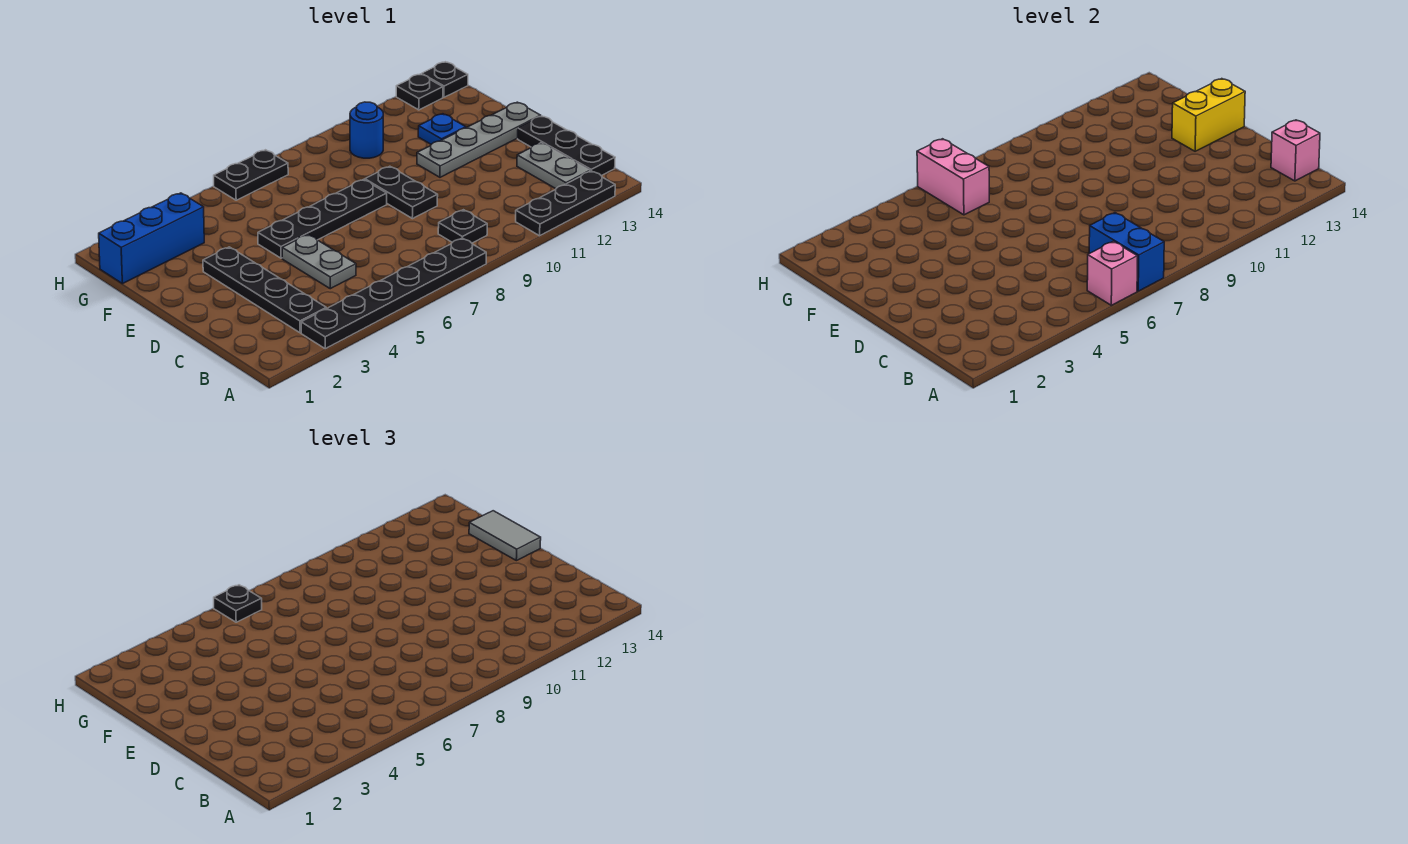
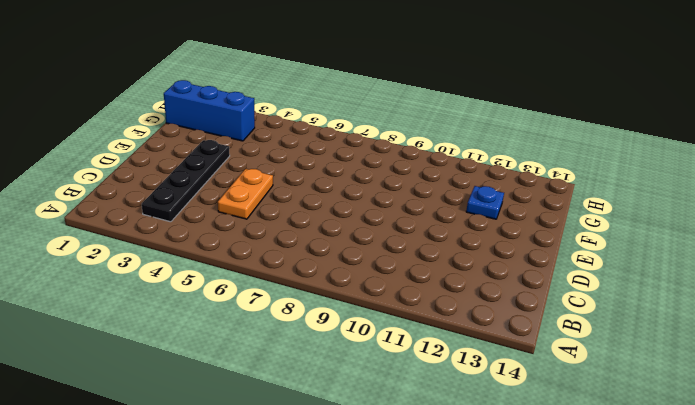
orange 1x2 plate [218,169,273,219] -> grey 1x2 plate [282,235,356,289]
none -> black 1x6 plate [301,238,486,349]
none -> black 1x3 plate [516,171,615,236]
none -> black 1x1 plate [438,210,487,243]

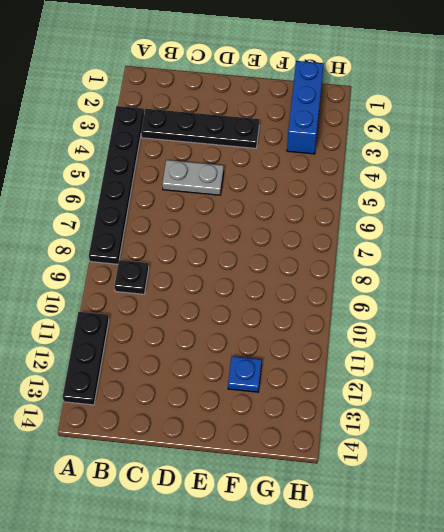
none -> grey 1x2 plate [517,143,590,189]
none -> black 1x3 plate [518,116,615,176]
none -> black 1x2 plate [365,166,438,219]

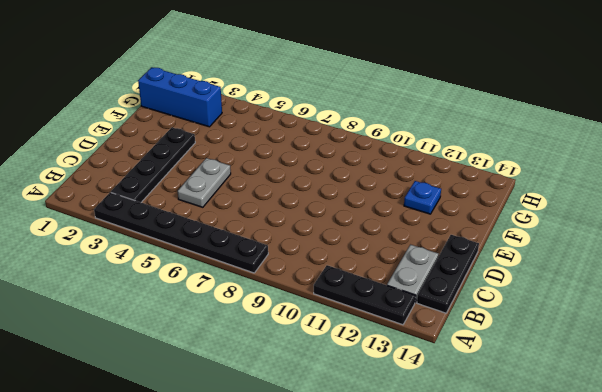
none -> black 1x1 plate [438,210,487,243]
none -> black 1x2 plate [365,166,438,219]
none -> black 1x4 plate [258,179,387,258]

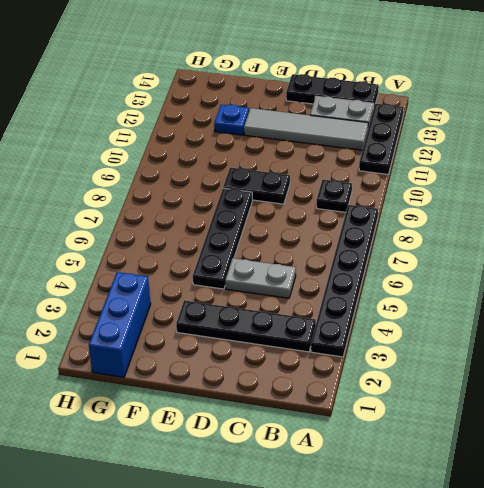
grey 1x4 tile [244,108,368,150] -> grey 1x4 plate [417,102,541,177]
none -> blue 1x1 round brick [350,102,383,158]
none -> black 1x2 plate [214,150,288,200]
none -> black 1x1 plate [396,74,443,110]

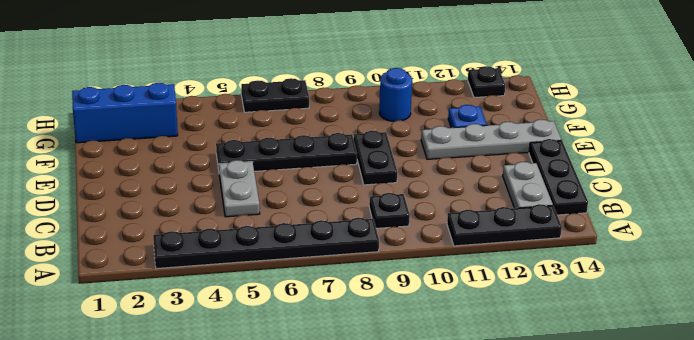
none -> black 1x4 plate [203,247,326,333]
none -> black 1x1 plate [422,62,468,97]
none -> pink 1x1 brick [1087,241,1137,305]

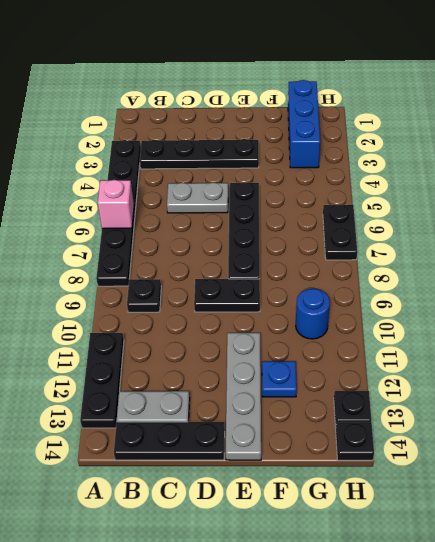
none -> blue 1x2 brick [1089,213,1164,291]
none -> pink 1x1 brick [1271,120,1320,181]
none -> yellow 1x2 brick [1172,79,1245,151]

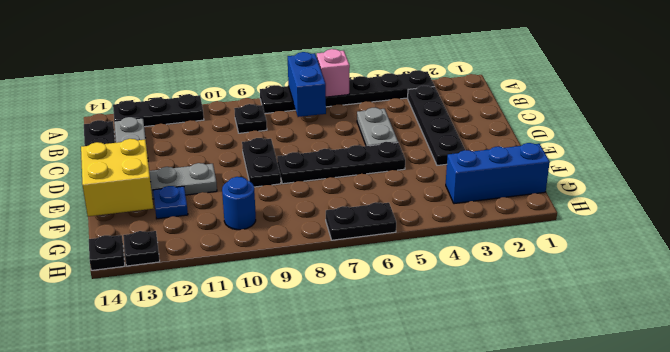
yellow 2x2 brick [81,139,153,216] -> yellow 1x2 brick [1172,79,1245,151]
none -> pink 1x1 brick [1271,120,1320,181]
none -> pink 1x2 brick [917,139,989,215]
none -> grey 1x2 tile [469,511,541,561]

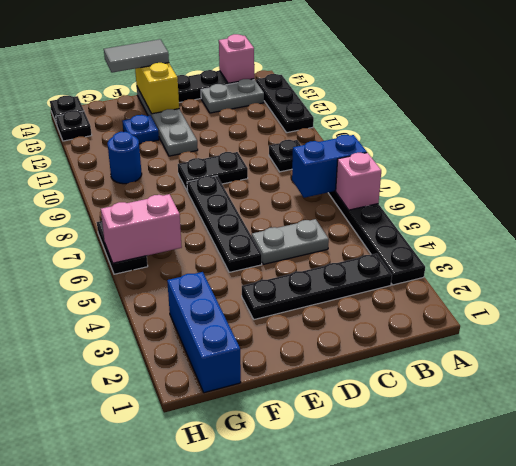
none -> black 1x1 plate [214,585,262,622]

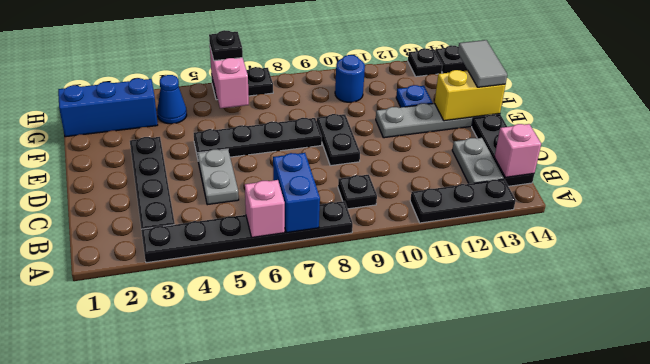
blue 1x1 cone [157,75,187,124] -> none

